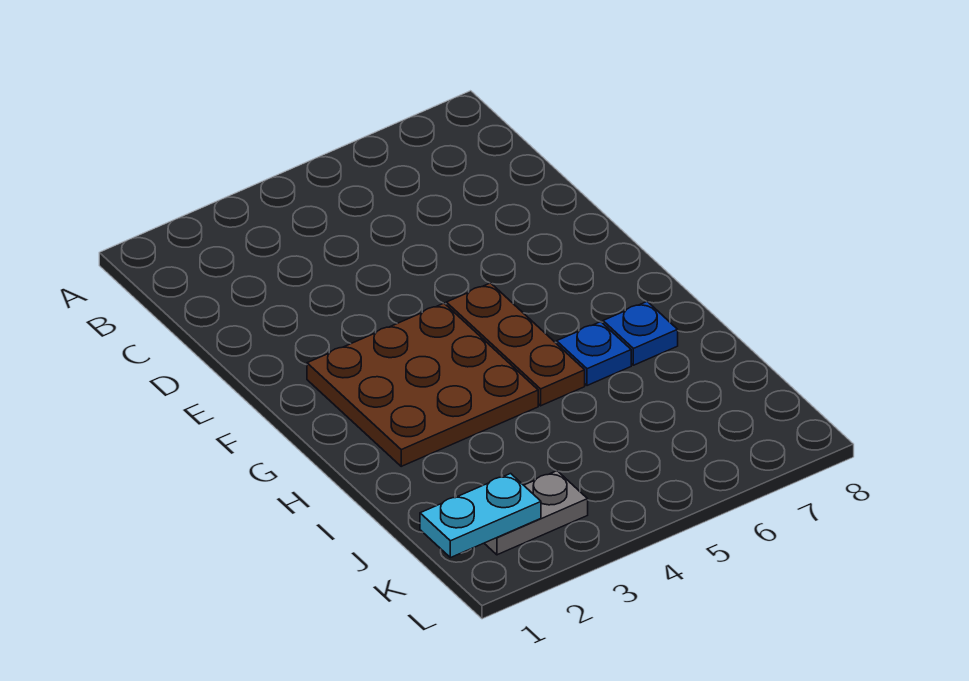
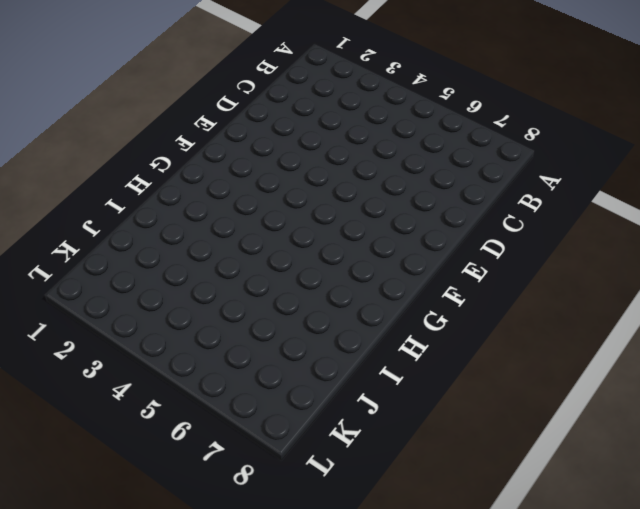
none -> brown 3x3 plate [307,303,538,466]
none -> brown 1x3 plate [446,283,585,406]

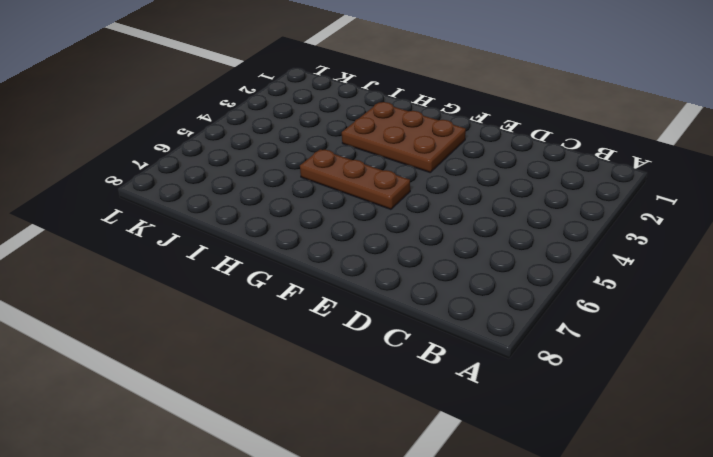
brown 2x3 plate [342,102,466,172] -> brown 3x3 plate [307,303,538,466]
none -> blue 1x1 plate [557,322,631,386]
none -> blue 1x1 plate [603,302,678,365]

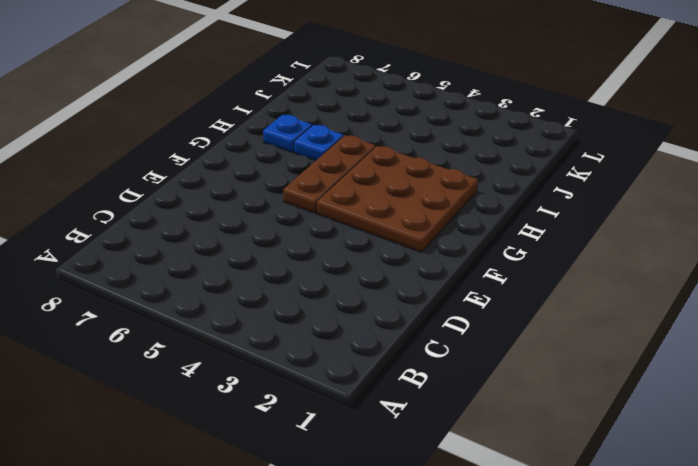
none -> grey 1x2 plate [484,471,588,555]
none -> cyan 1x2 plate [420,473,541,558]

